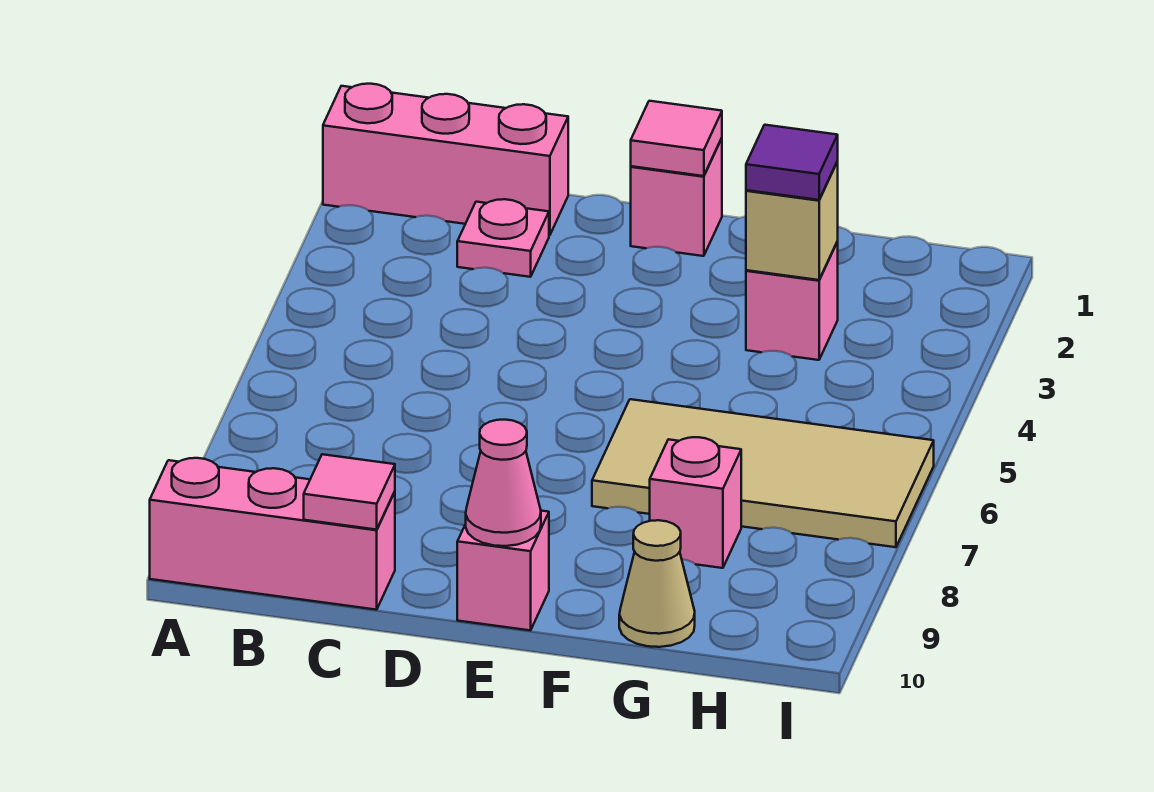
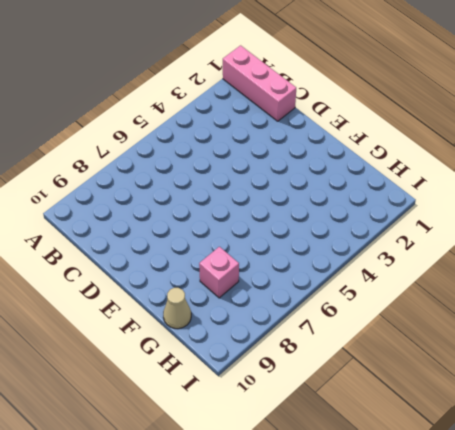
none -> pink 1x3 brick [150,458,395,610]
none -> pink 1x1 plate [457,199,549,277]
none -> pink 1x1 brick [631,138,722,256]

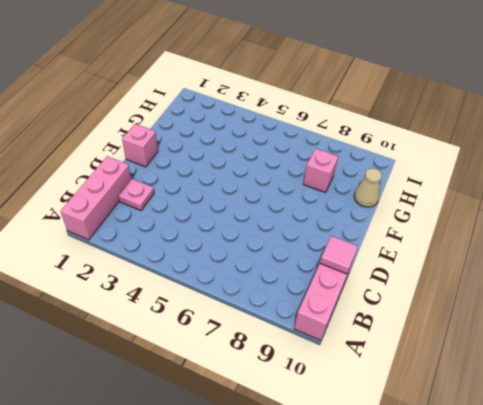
none -> pink 1x1 brick [457,511,549,630]
none -> tan 2x4 tile [592,399,934,547]
none -> pink 1x1 brick [746,242,838,360]

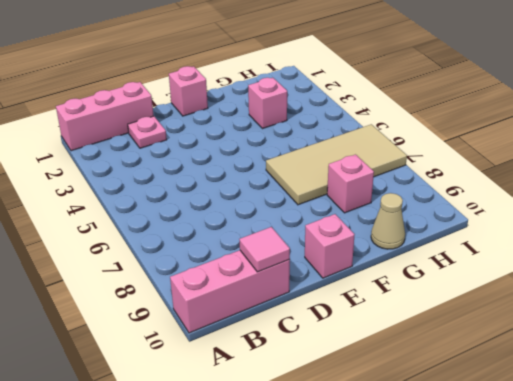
none -> pink 1x1 tile [631,101,722,176]
none -> pink 1x1 cone [466,420,541,546]
none -> tan 1x1 brick [746,162,838,280]

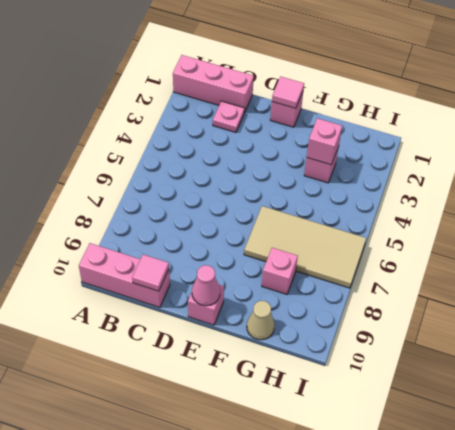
pink 1x1 brick [307,118,342,165] -> tan 1x1 brick [746,162,838,280]
none -> purple 1x1 tile [746,125,838,200]

